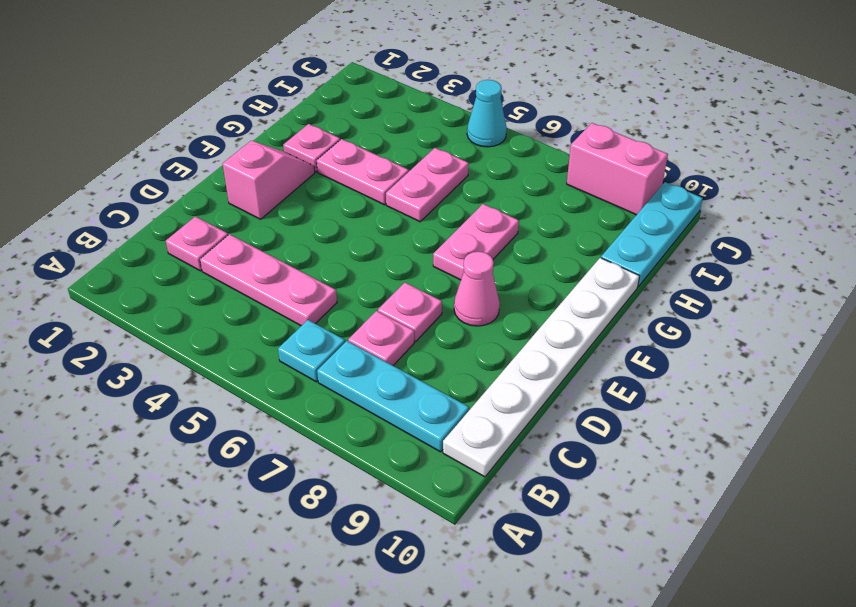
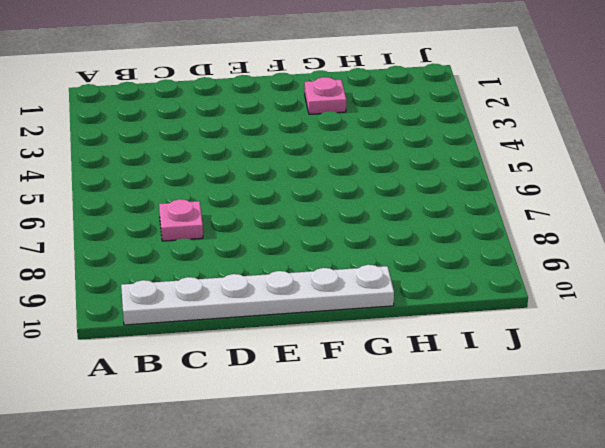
none -> cyan 1x1 plate [278,320,345,382]
none -> cyan 1x3 plate [317,341,469,452]
none -> pink 1x1 plate [166,216,228,271]

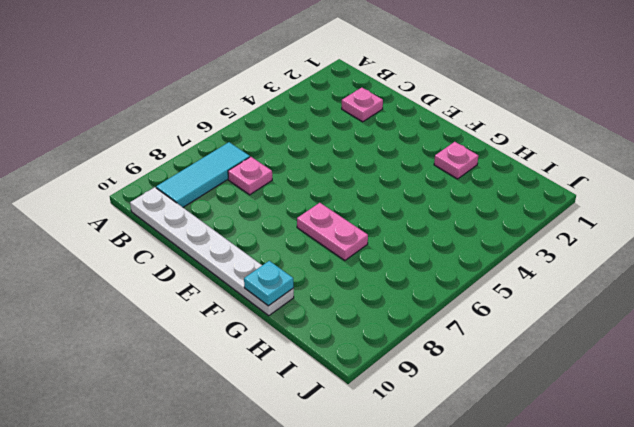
cyan 1x3 tile [156,142,250,207] -> cyan 1x3 plate [317,341,469,452]
cyan 1x1 plate [244,261,294,306] -> cyan 1x1 plate moved to [278,320,345,382]
none -> pink 1x3 plate [200,234,337,326]
none -> pink 1x1 plate [378,283,442,342]
none -> pink 1x2 slope [223,141,315,219]

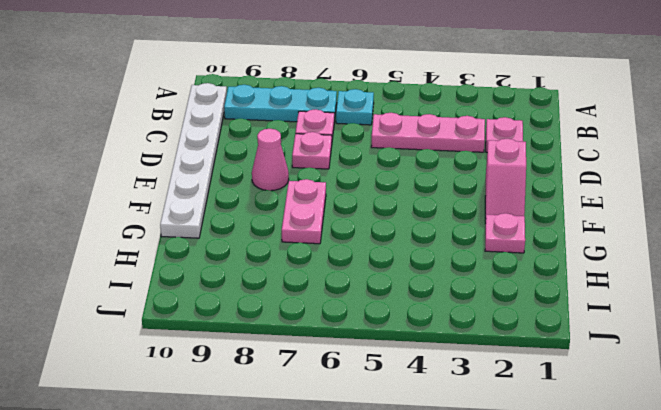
none -> pink 1x2 plate [317,139,409,205]
none -> pink 1x2 plate [386,148,469,222]
none -> cyan 1x3 plate [601,182,703,287]

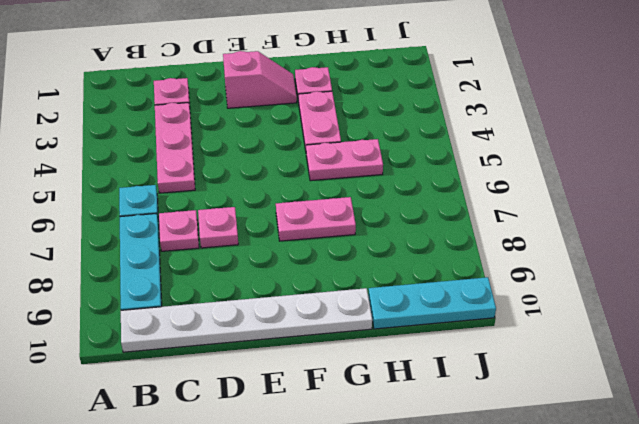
none -> pink 1x1 cone [454,252,500,326]
none -> cyan 1x1 cone [467,80,507,147]
none -> pink 1x2 brick [567,123,668,215]

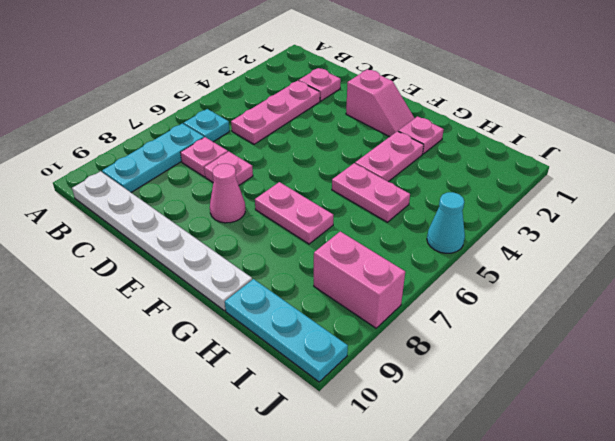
pink 1x2 brick [314,231,405,328] -> pink 1x2 brick turned to [567,123,668,215]

